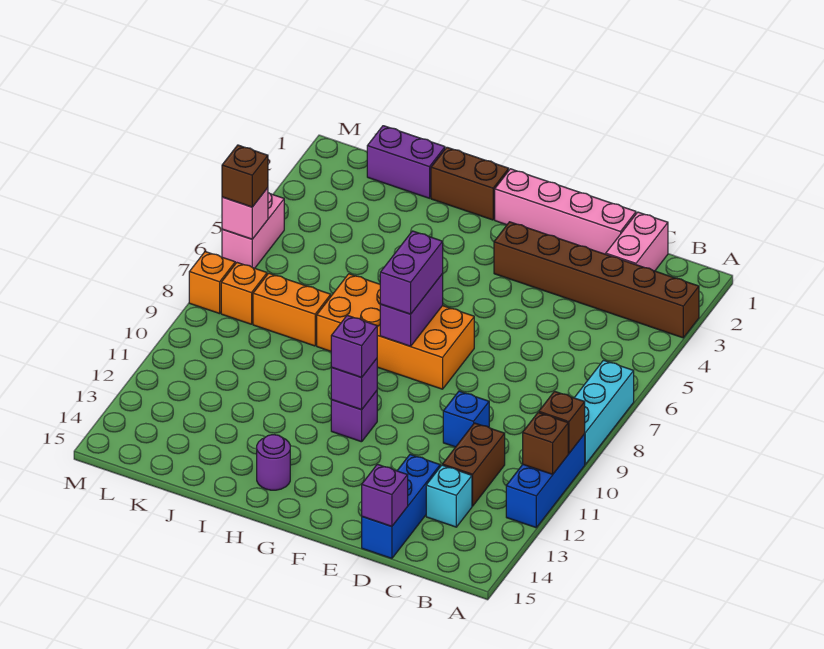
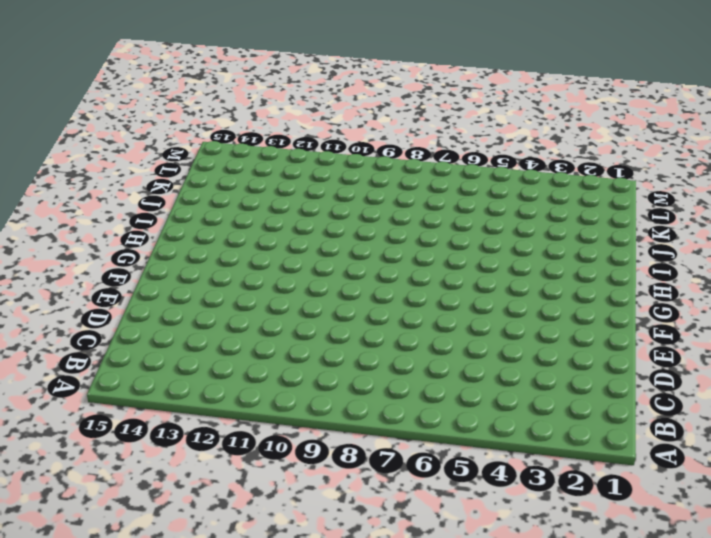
none -> brown 1x6 brick [494,222,699,338]
none -> cyan 1x3 brick [574,360,634,464]
none -> blue 1x3 brick [506,434,585,528]

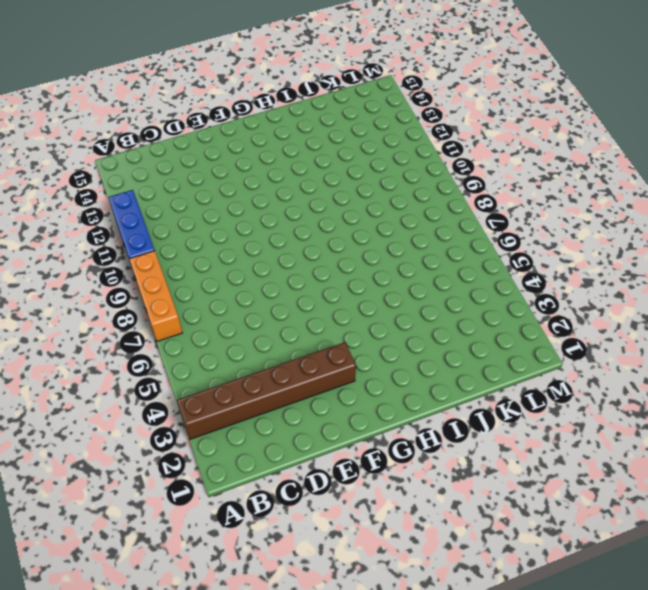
orange 1x3 brick [129,251,183,341] -> cyan 1x3 brick [574,360,634,464]
none -> pink 1x2 brick [606,212,668,271]
none -> brown 1x2 brick [443,423,505,506]
none -> cyan 1x1 brick [426,465,472,527]

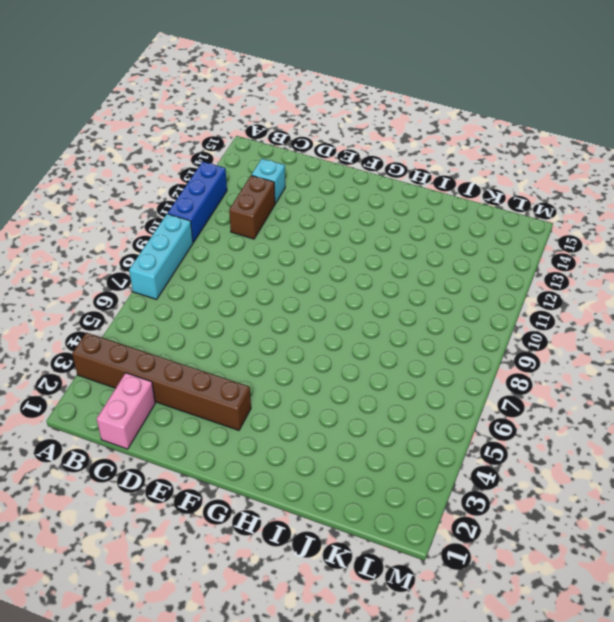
none -> pink 1x4 brick [495,169,636,254]
none -> blue 1x1 brick [443,391,489,447]
none -> blue 1x3 brick [362,454,440,558]

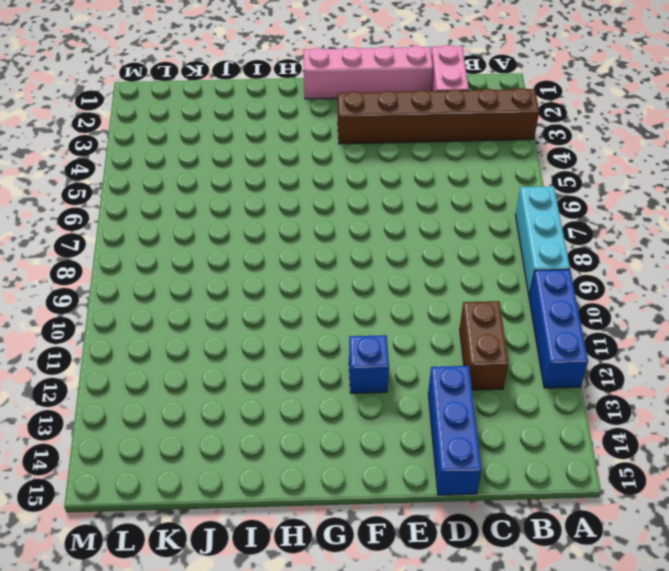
blue 1x1 brick [349,335,389,393] -> blue 1x1 brick moved to [443,391,489,447]
none -> cyan 1x1 brick [426,465,472,527]
none -> orange 2x4 brick [317,274,474,389]
none -> purple 1x1 brick [331,391,377,442]

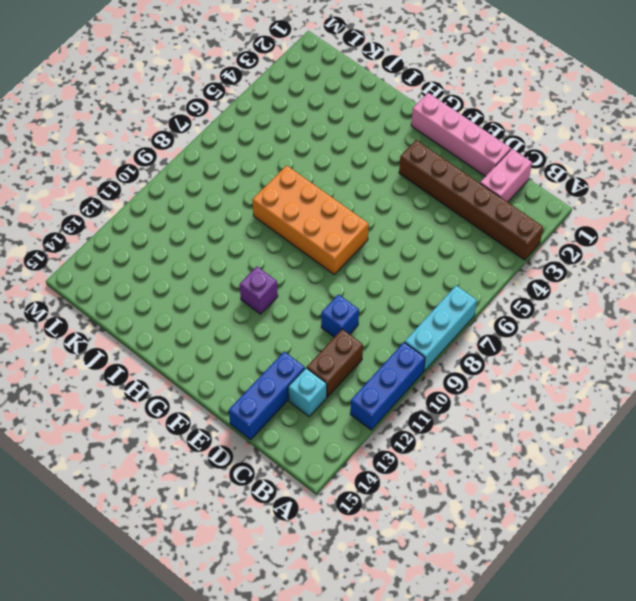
none -> brown 1x2 brick [431,147,509,220]
none -> purple 1x1 round brick [257,435,290,490]
none -> purple 1x2 brick [367,126,445,198]

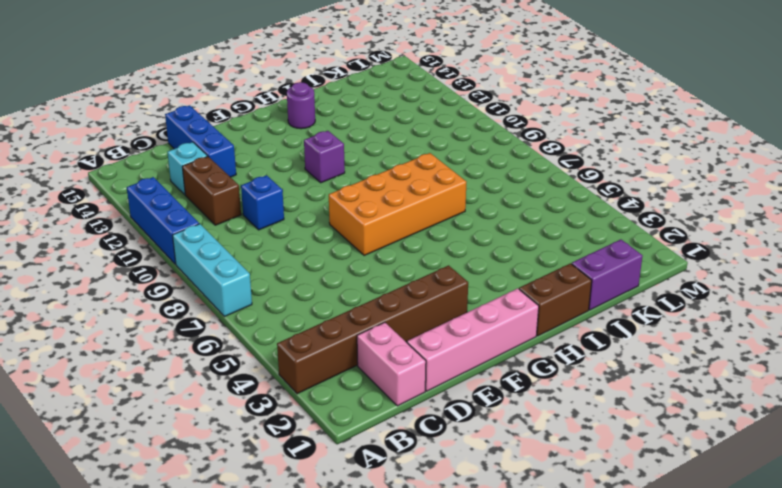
none -> orange 1x2 brick [253,273,331,346]
none -> orange 1x1 brick [221,263,267,324]
none -> pink 1x2 brick [222,193,284,268]

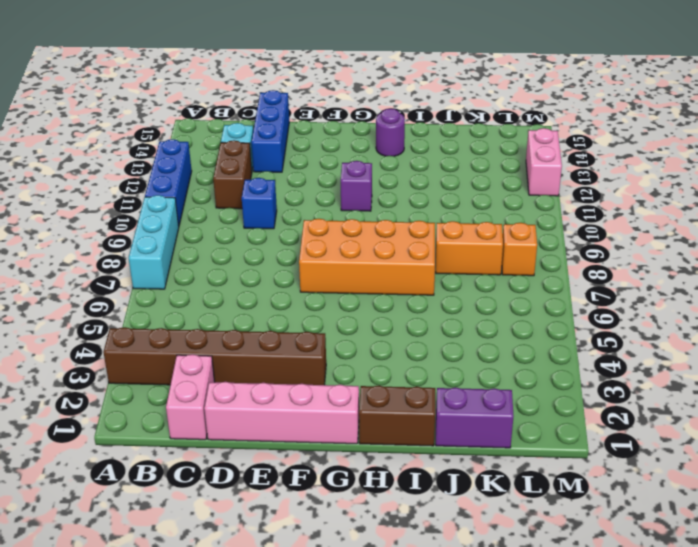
pink 1x2 brick [526,128,562,196] -> pink 1x2 brick moved to [222,193,284,268]
none -> orange 1x1 brick [189,252,235,314]
none -> brown 1x1 brick [539,391,585,453]
none -> brown 1x1 brick [523,413,568,474]

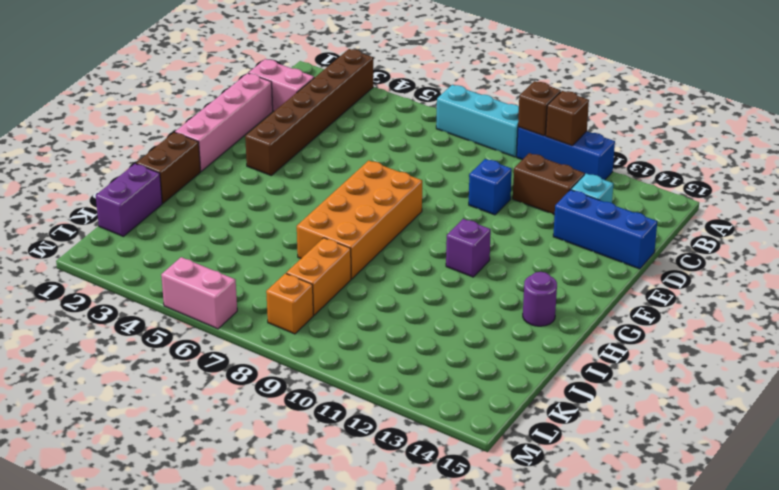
none -> orange 1x1 brick [189,252,235,314]
none -> purple 1x1 brick [362,464,408,526]
none -> purple 1x2 brick [380,274,443,346]

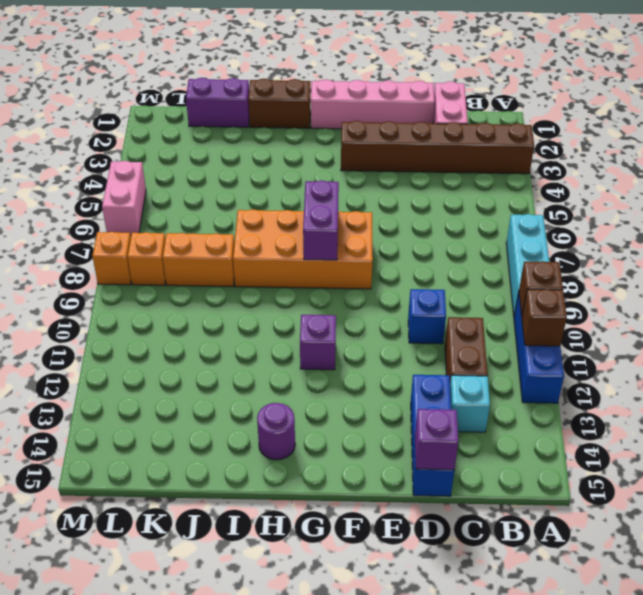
none -> purple 1x1 brick [331,359,377,410]
none -> pink 1x1 brick [222,188,268,239]
none -> purple 1x2 brick [380,231,443,314]

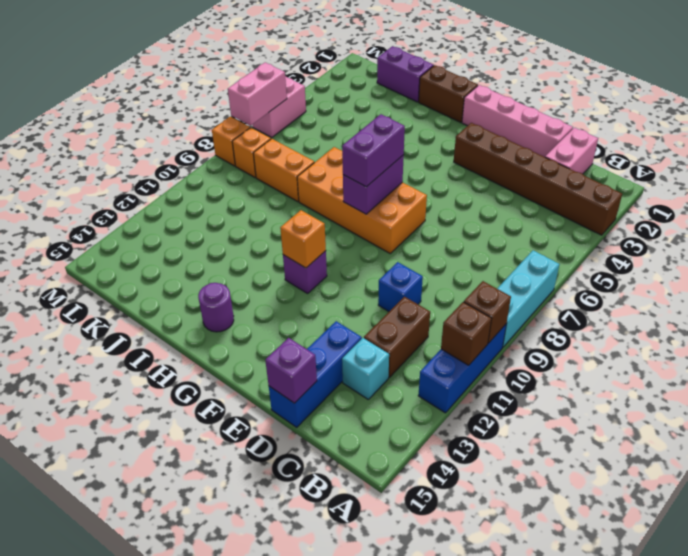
orange 1x1 brick [280,210,326,268] -> purple 1x1 brick [331,359,377,410]
pink 1x2 brick [228,62,287,126] -> pink 1x1 brick [222,188,268,239]
none -> purple 1x1 brick [331,315,377,377]
none -> brown 1x1 brick [222,145,268,207]

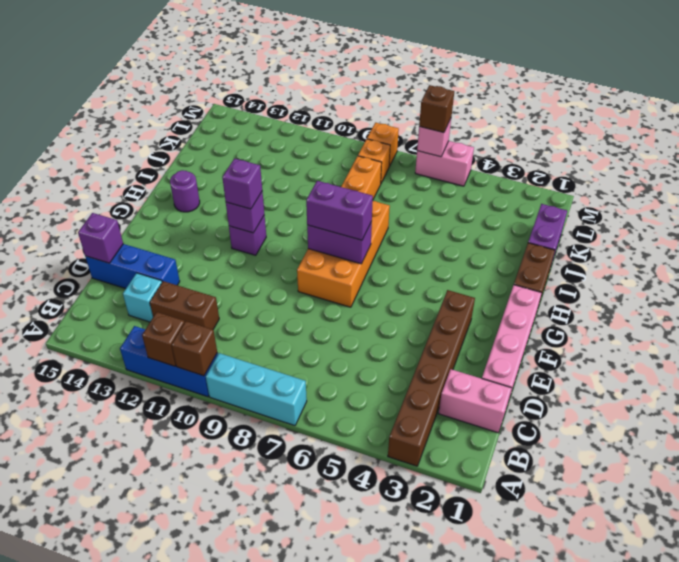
none -> blue 1x1 brick [443,391,489,447]

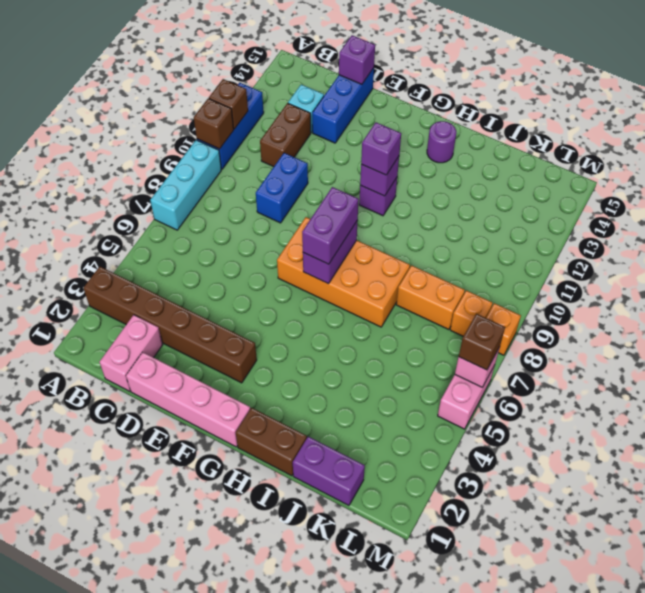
blue 1x2 brick [256,153,308,223] -> blue 1x1 brick [443,391,489,447]

